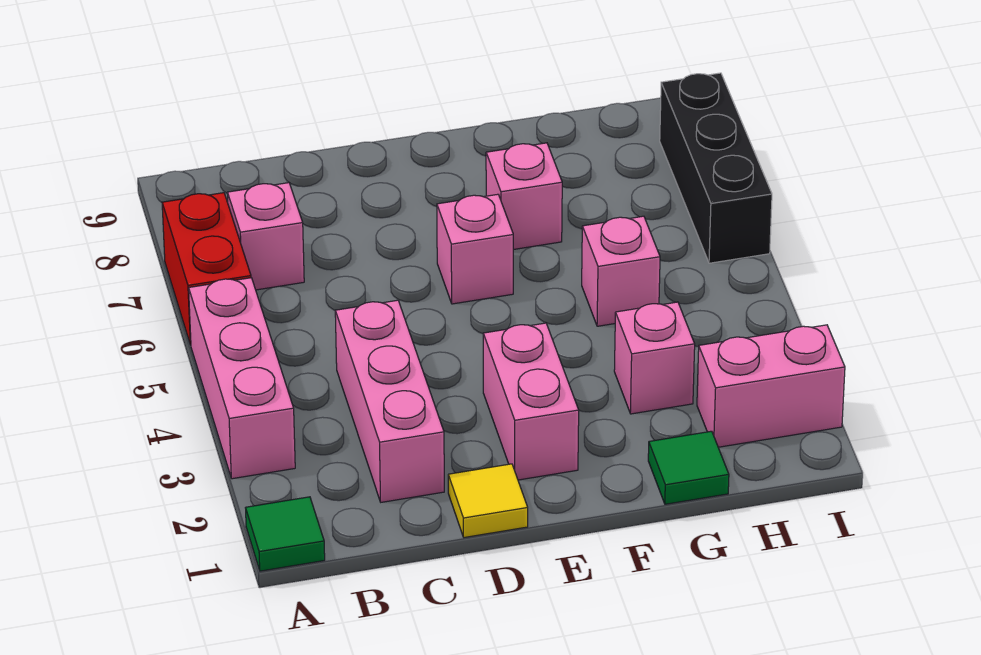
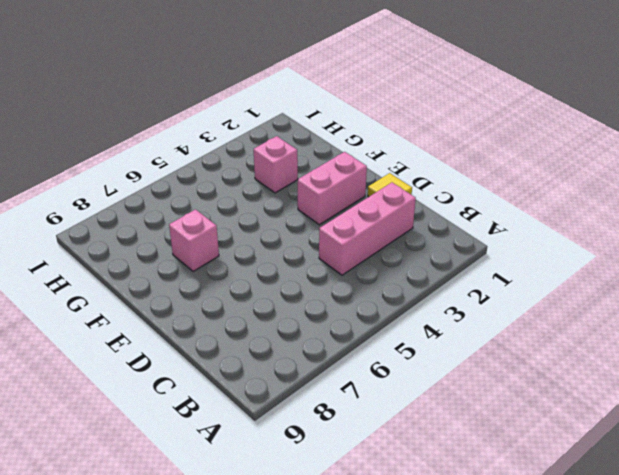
none -> green 1x1 tile [246,497,325,571]
none -> pink 1x3 brick [189,278,295,479]
none -> red 1x2 brick [162,193,251,345]

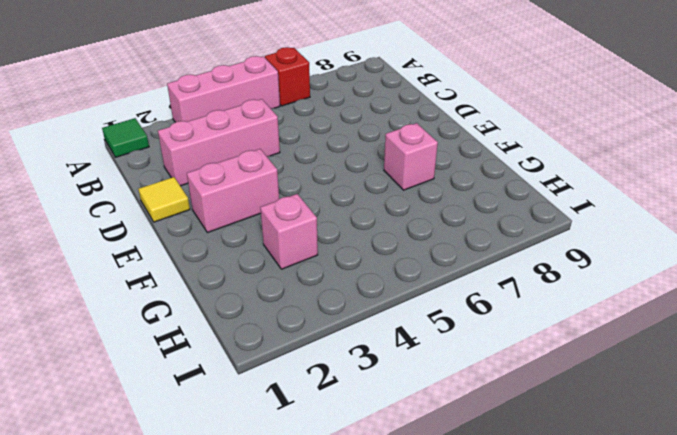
red 1x1 brick [265,47,310,106] -> red 1x2 brick [162,193,251,345]
none -> pink 1x1 brick [227,183,304,290]
none -> pink 1x1 brick [437,194,513,304]
none -> green 1x1 tile [648,431,729,504]

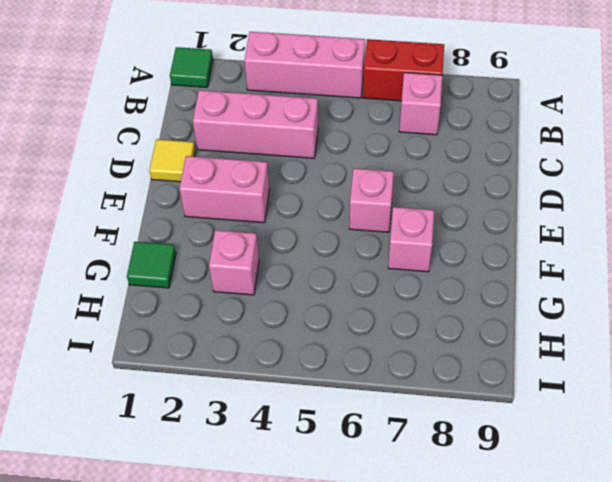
none -> pink 1x1 brick [582,216,660,326]
none -> pink 1x2 brick [697,325,845,447]
none -> black 1x3 brick [660,73,772,263]

